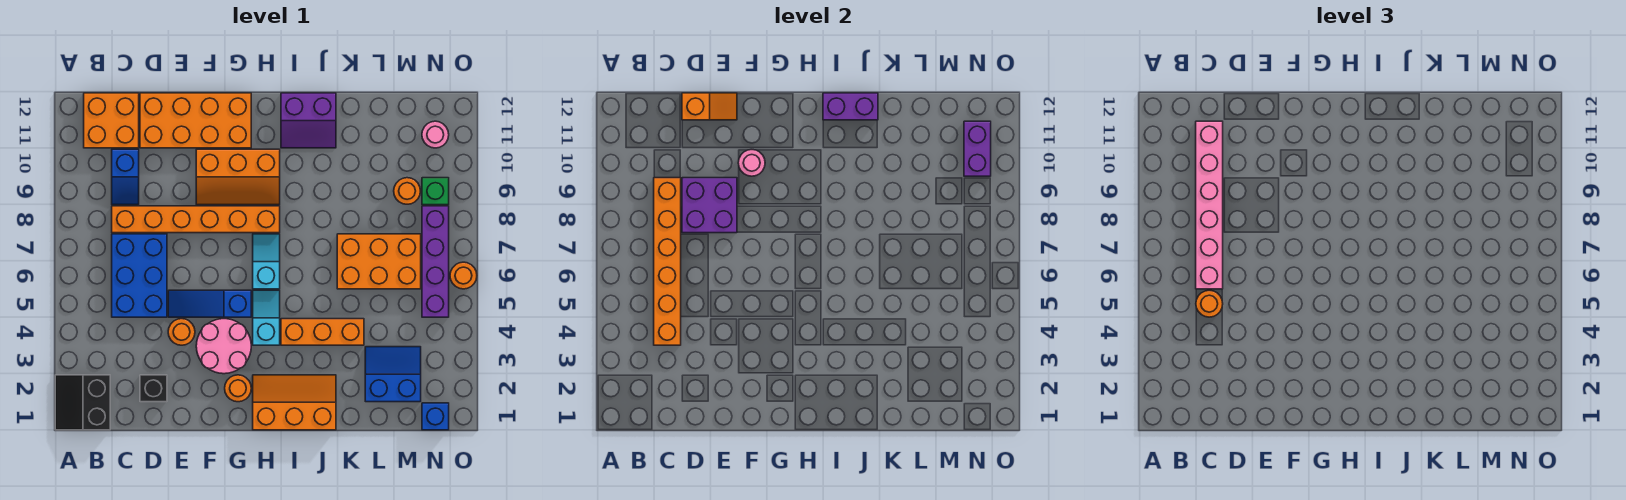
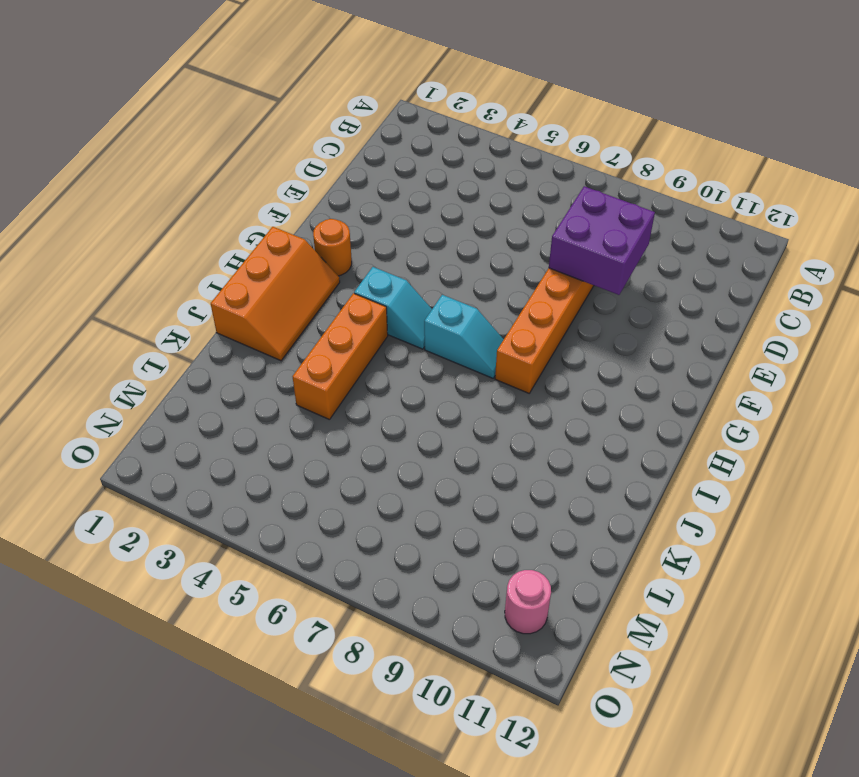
none -> black 2x2 slope [55,375,110,430]
none -> orange 2x2 brick [84,93,139,148]
none -> blue 2x3 brick [112,234,167,317]
none -> blue 1x2 slope [112,149,139,205]

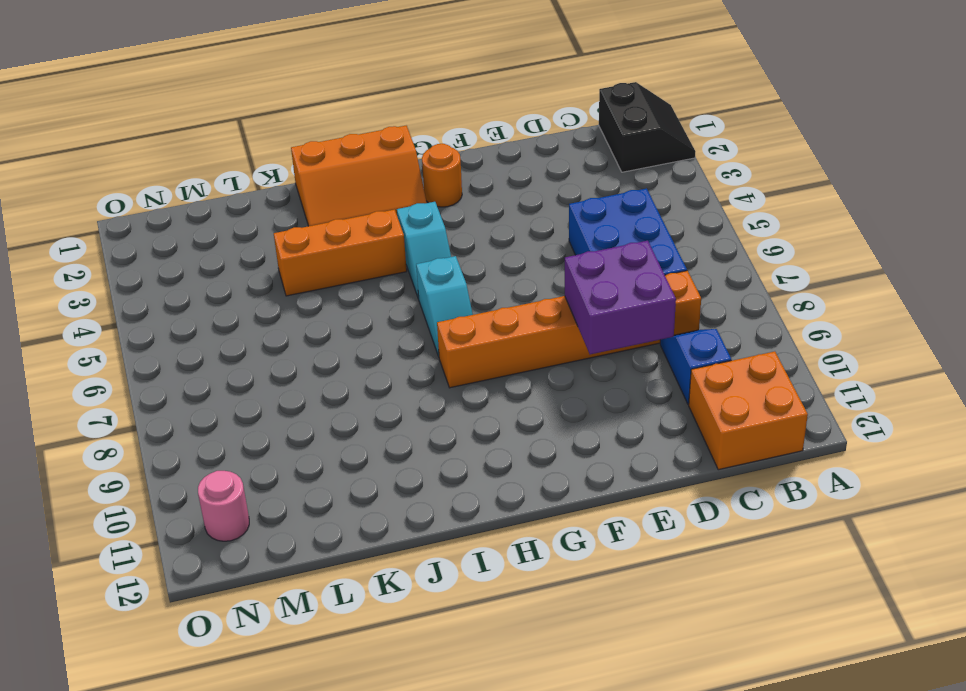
none -> black 1x1 brick [140,375,167,402]
none -> orange 2x4 brick [140,93,251,148]
none -> orange 1x1 round brick [168,319,195,345]
none -> blue 1x3 slope [168,290,251,317]

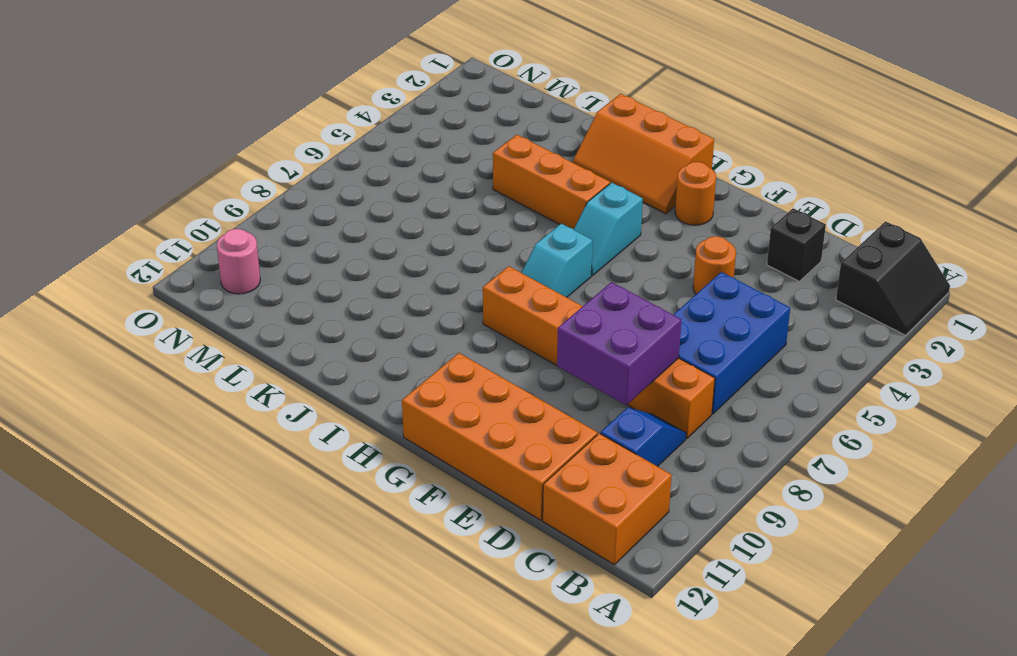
none -> blue 1x3 slope [168,290,251,317]
none -> pink 2x2 round brick [196,319,251,374]
none -> orange 2x3 slope [196,149,280,205]
none -> purple 2x2 slope [281,93,336,148]

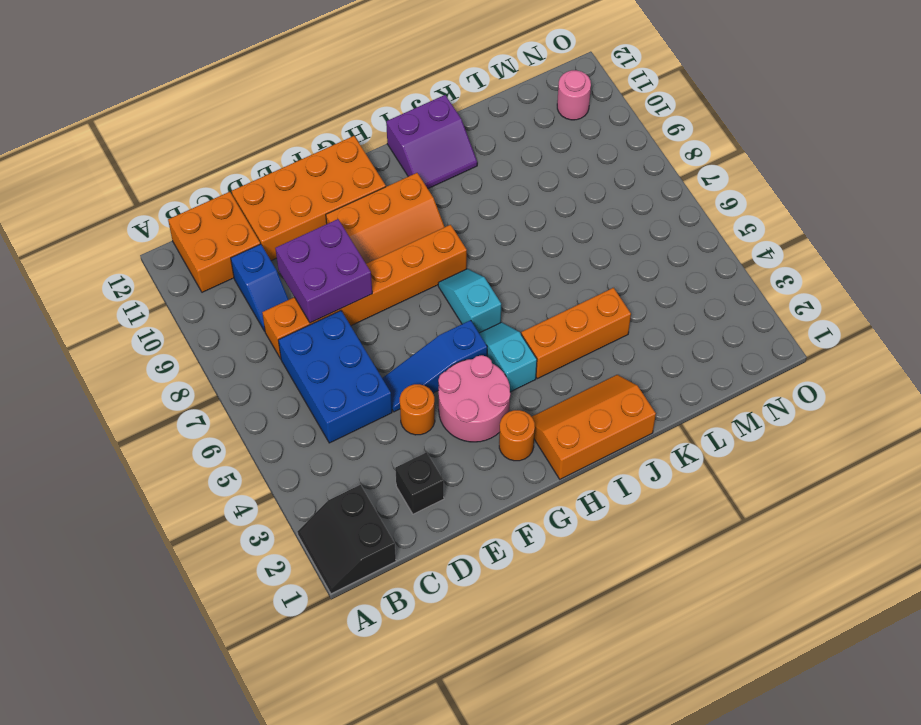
none -> orange 2x3 brick [337,234,421,289]
none -> blue 2x2 slope [365,347,421,402]
none -> orange 1x1 round brick [394,178,420,204]
none -> blue 1x1 brick [422,403,449,430]

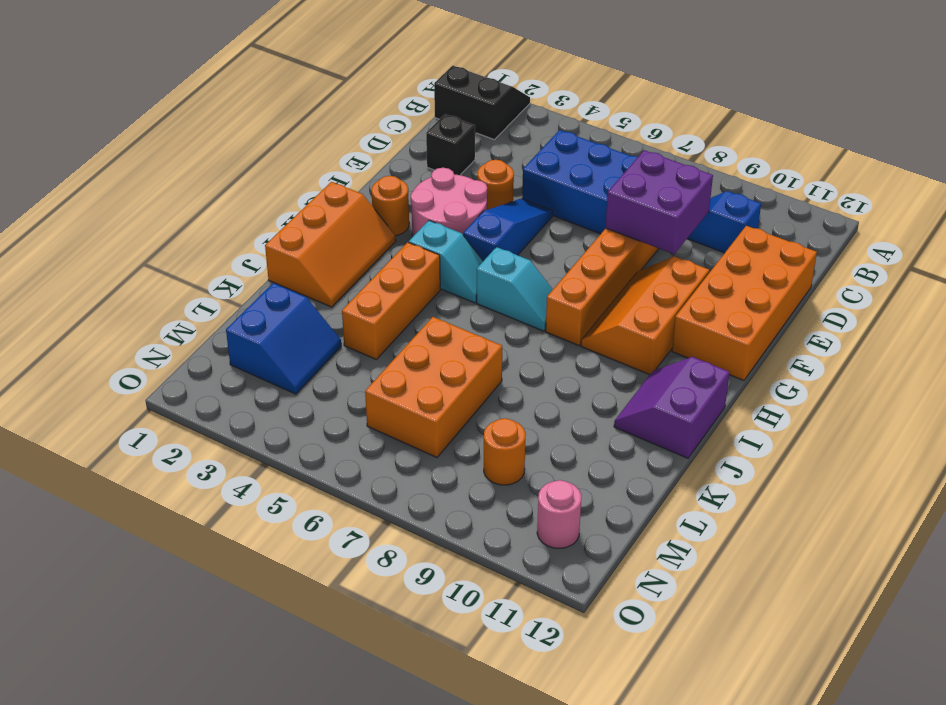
none -> orange 2x2 brick [84,93,139,148]
none -> blue 1x1 brick [422,403,449,430]
none -> purple 1x4 brick [422,206,449,317]
none -> green 1x1 brick [422,178,449,205]

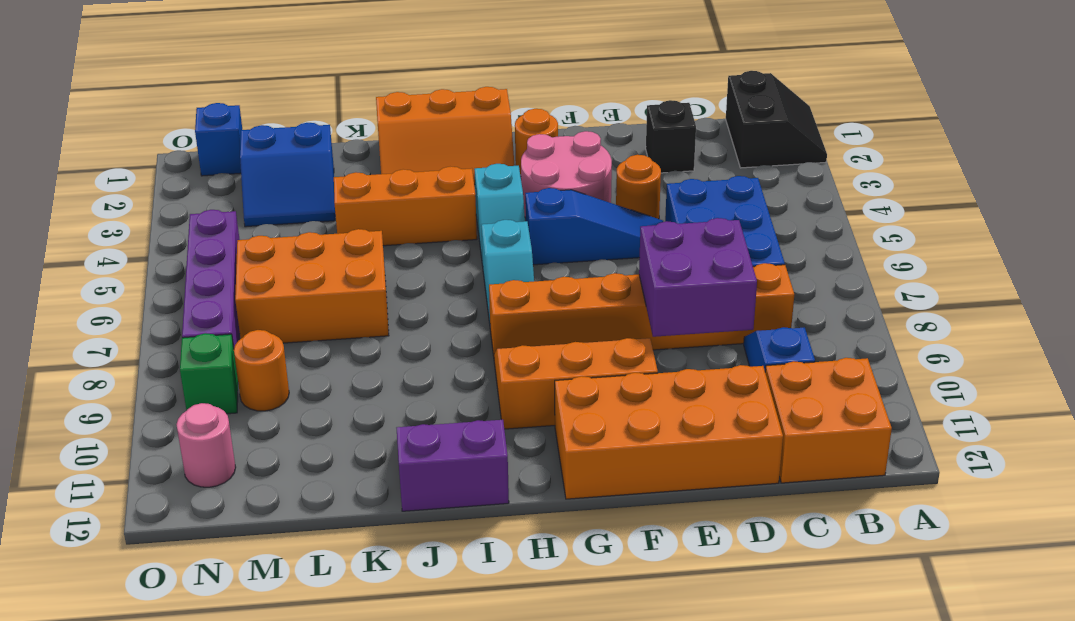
none -> orange 1x1 round brick [450,262,477,289]
none -> orange 1x6 brick [654,178,681,345]
none -> orange 1x2 slope [682,93,737,120]
none -> pink 1x1 round brick [738,150,765,176]

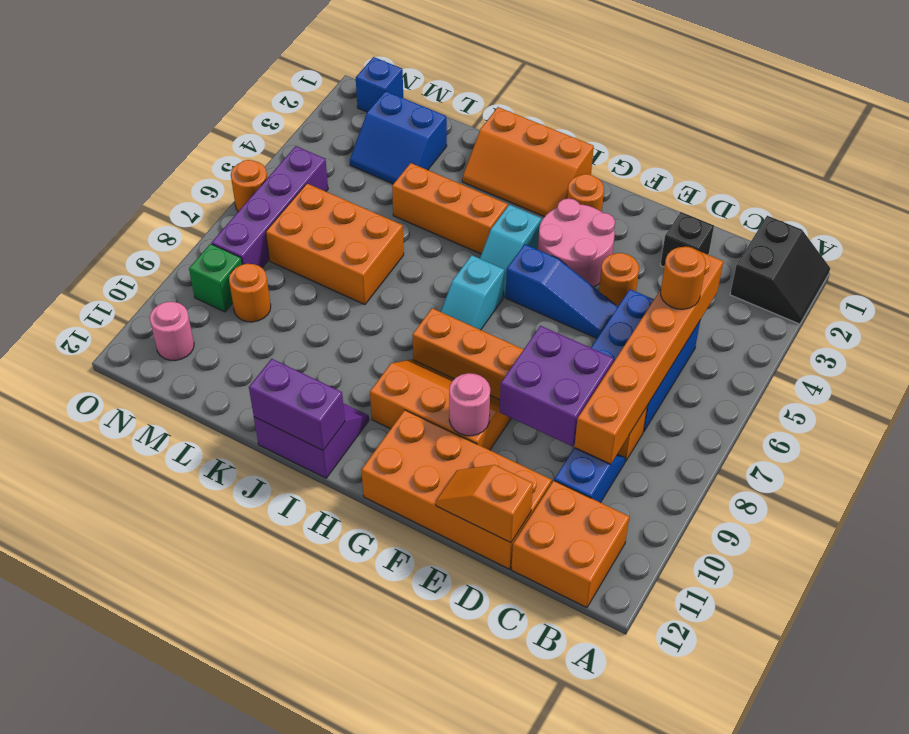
none -> purple 1x2 brick [964,121,991,176]
none -> pink 1x6 brick [1196,121,1223,289]

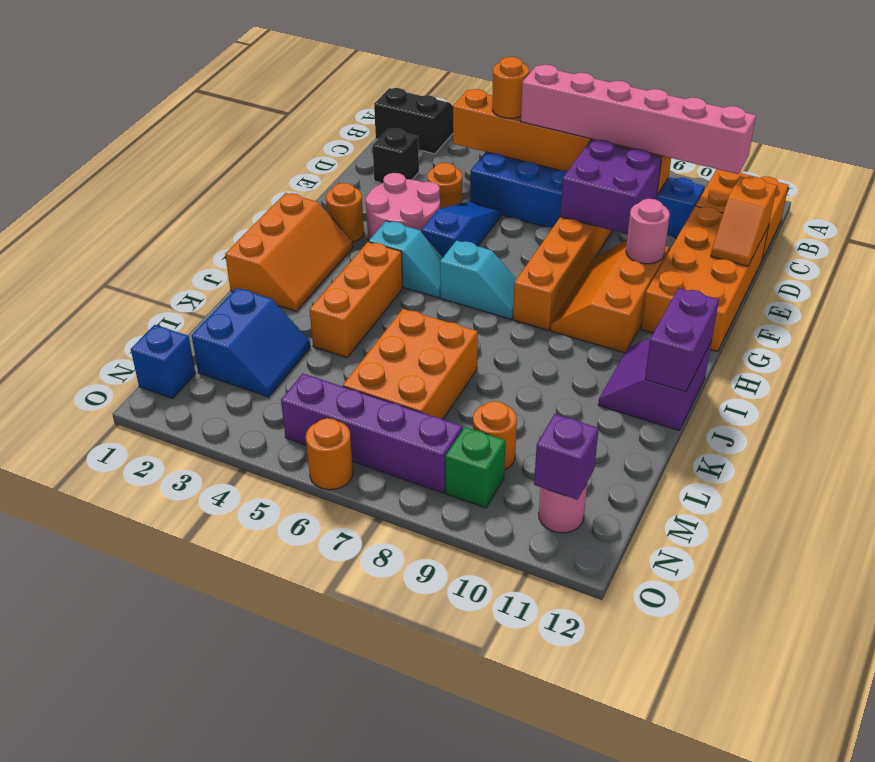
purple 1x1 brick [534,414,599,500] -> purple 1x2 brick [964,121,991,176]

